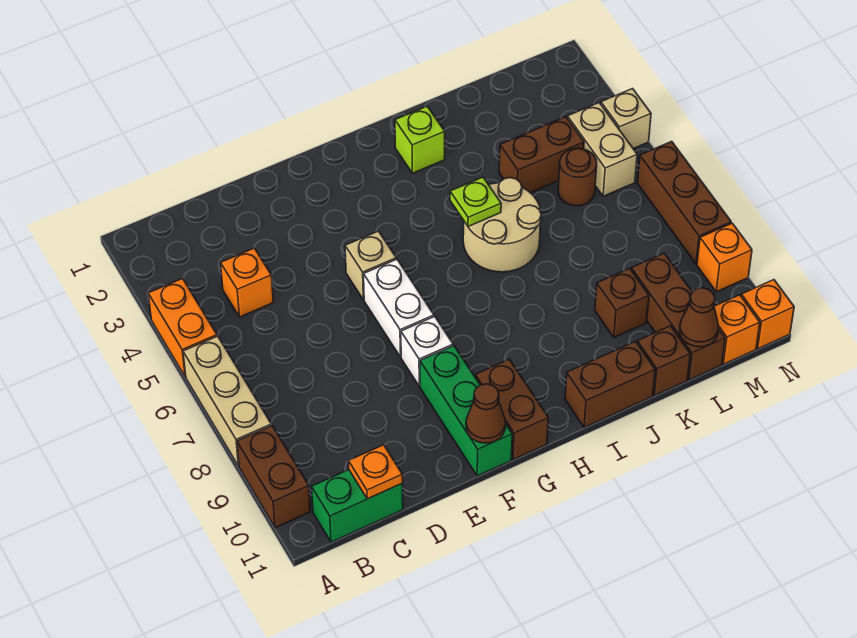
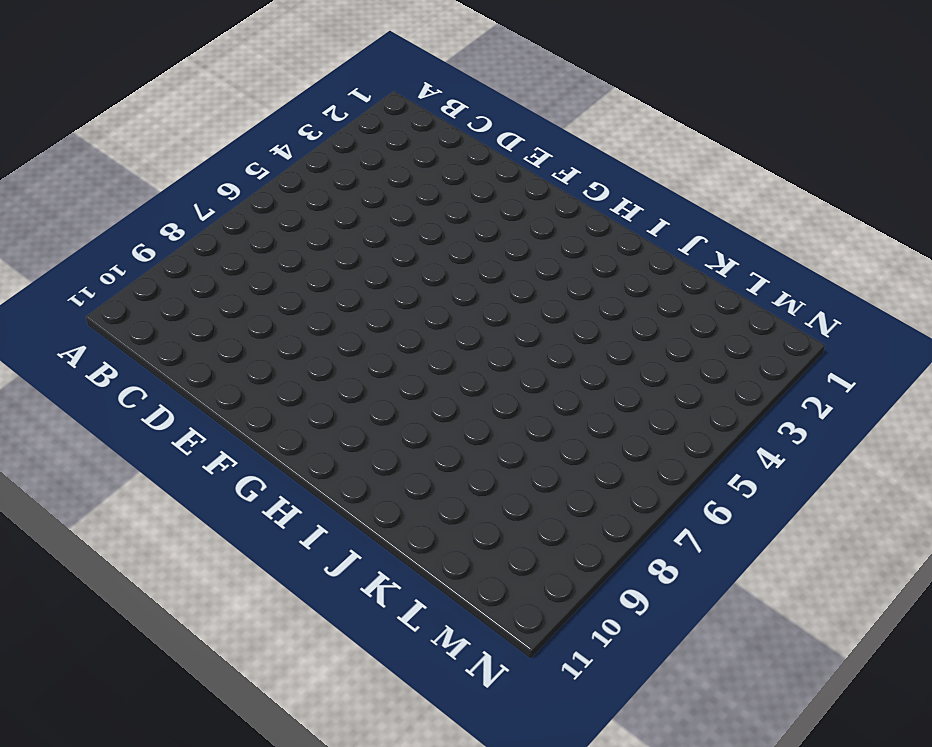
none -> orange 1x2 brick [148,278,217,377]
none -> tan 1x3 brick [183,336,272,466]
none -> brown 1x2 brick [237,426,310,528]

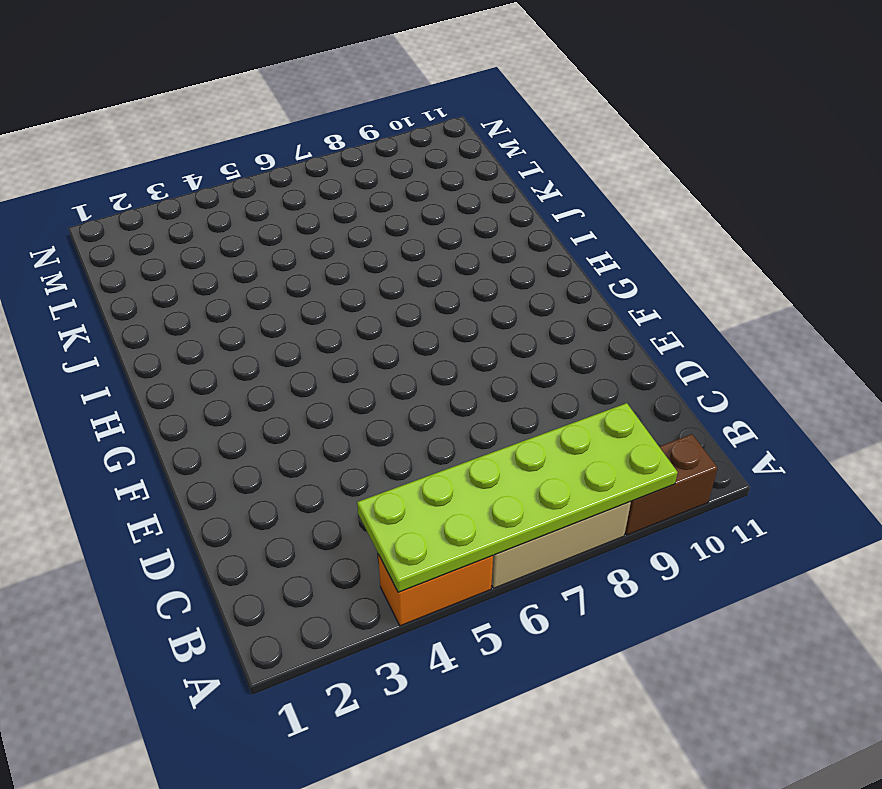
lime 2x6 plate [357,403,678,592] -> none
none -> green 1x2 brick [312,470,403,542]
none -> orange 1x1 brick [221,248,273,317]
none -> tan 1x1 brick [345,231,396,300]

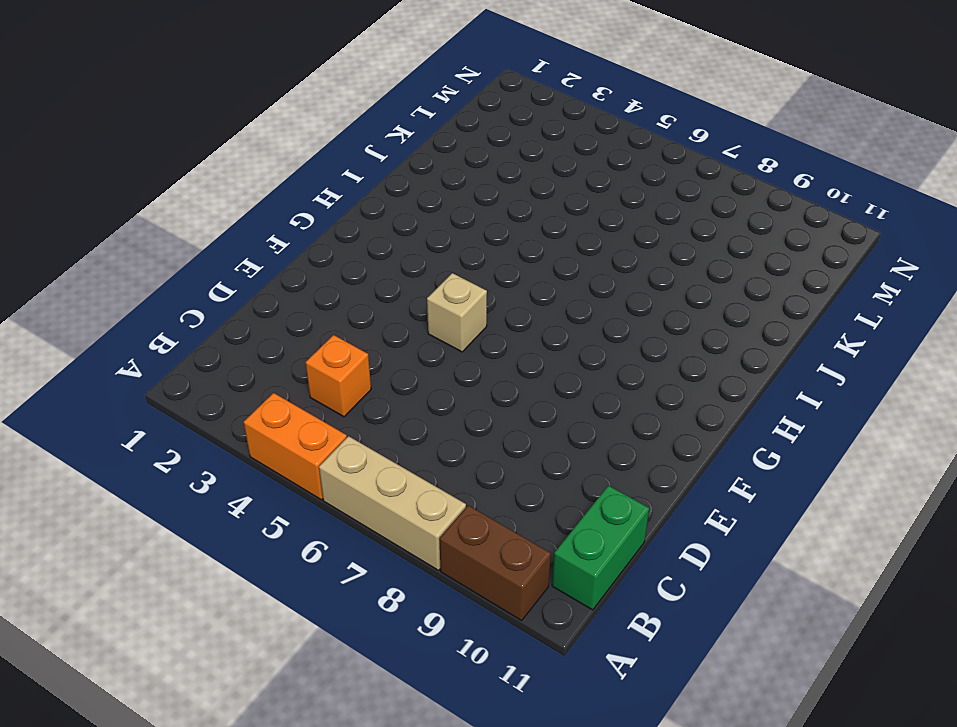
none -> white 1x2 brick [364,259,434,357]
none -> white 1x1 brick [401,317,453,386]
none -> green 1x3 brick [420,346,512,476]

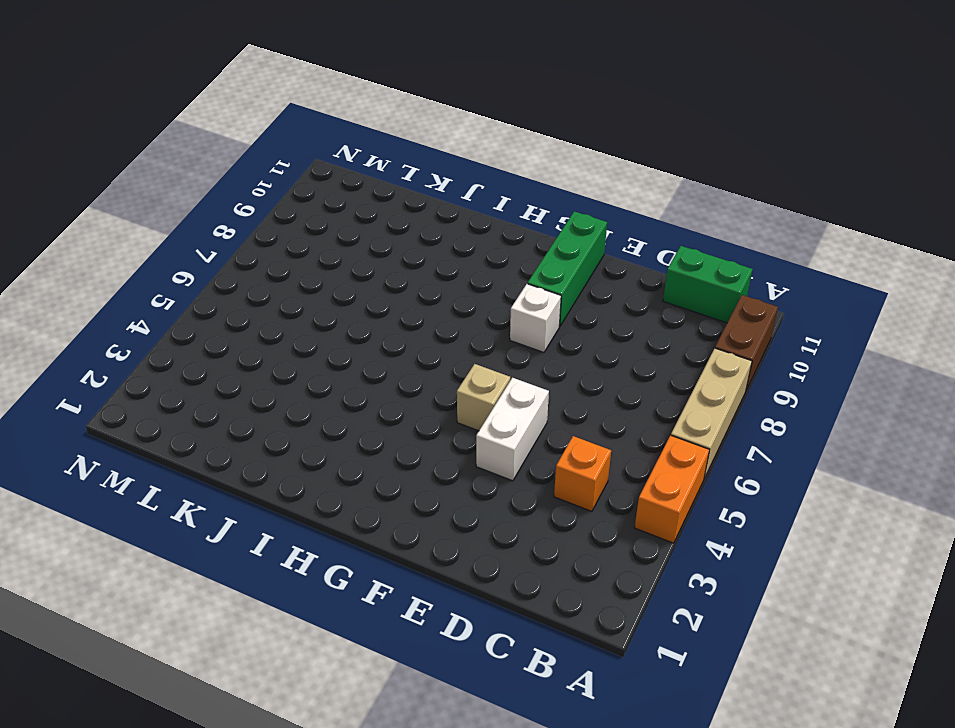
white 1x2 brick [476,378,549,481] -> white 1x2 brick moved to [364,259,434,357]
none -> brown 1x2 brick [475,359,548,460]
none -> lime 1x1 brick [395,106,445,173]
none -> tan 2x2 round brick [463,178,541,272]

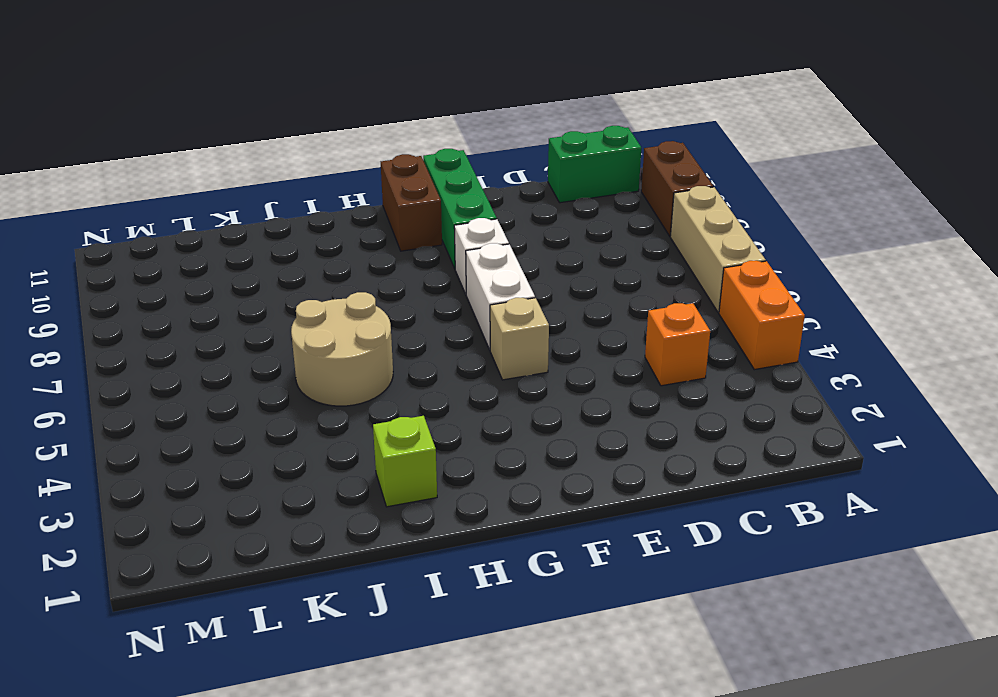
none -> brown 1x2 brick [565,342,655,427]
none -> brown 1x2 brick [499,117,584,193]
none -> brown 1x1 brick [595,268,649,337]

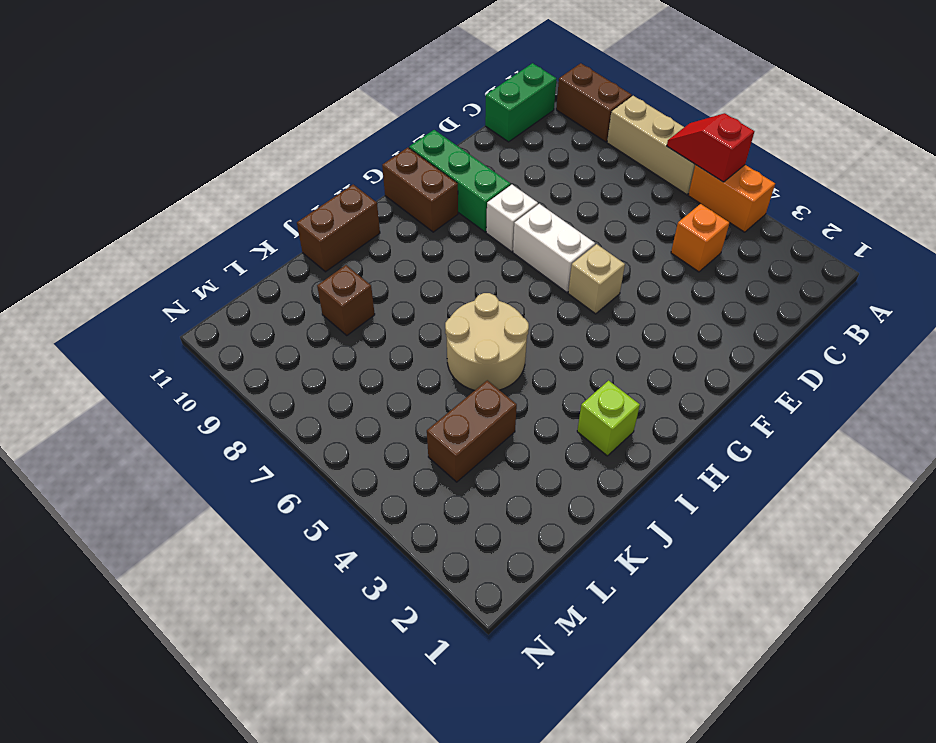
red 1x2 slope [667,113,754,182] -> none
none -> brown 1x1 brick [637,326,690,396]
none -> brown 1x1 round brick [558,148,597,206]
none -> brown 1x3 brick [631,253,725,380]

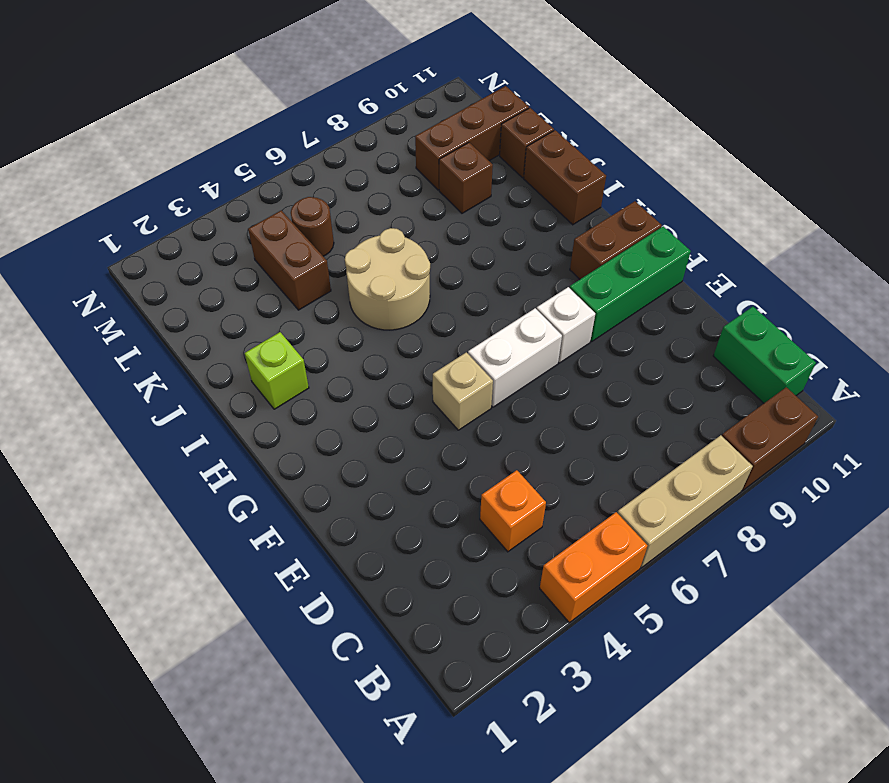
none -> tan 1x2 brick [567,103,637,196]
none -> orange 1x1 brick [714,295,760,364]
none -> tan 1x1 brick [601,89,651,149]

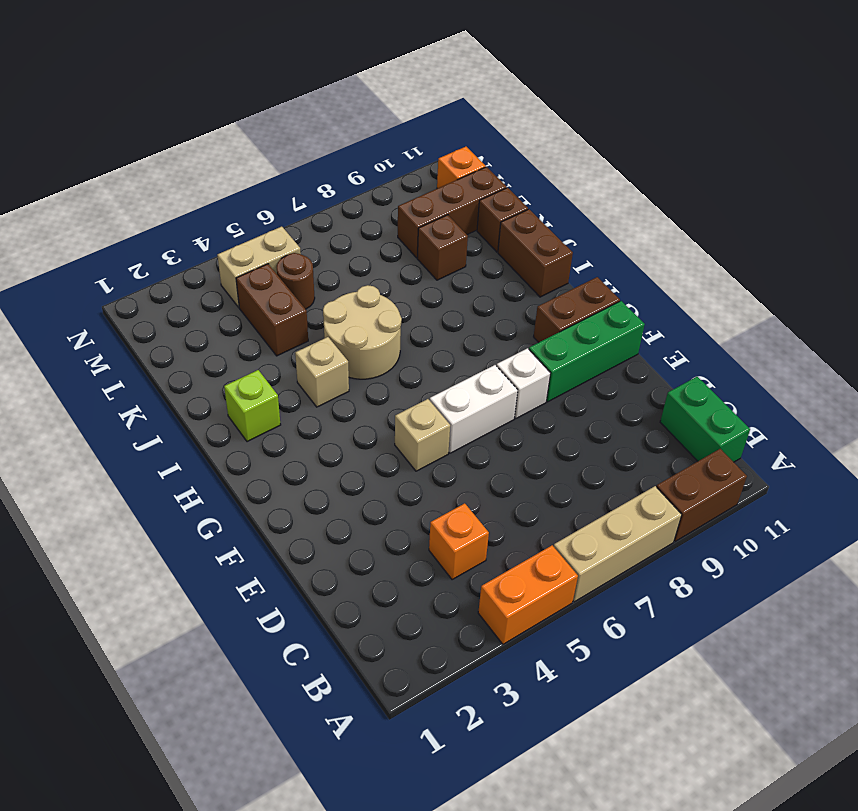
tan 1x1 brick [295,337,349,407] -> tan 1x1 brick moved to [601,89,651,149]
none -> brown 1x3 brick [638,141,731,264]
none -> orange 1x1 brick [697,223,752,292]
none -> orange 1x1 brick [741,280,794,349]

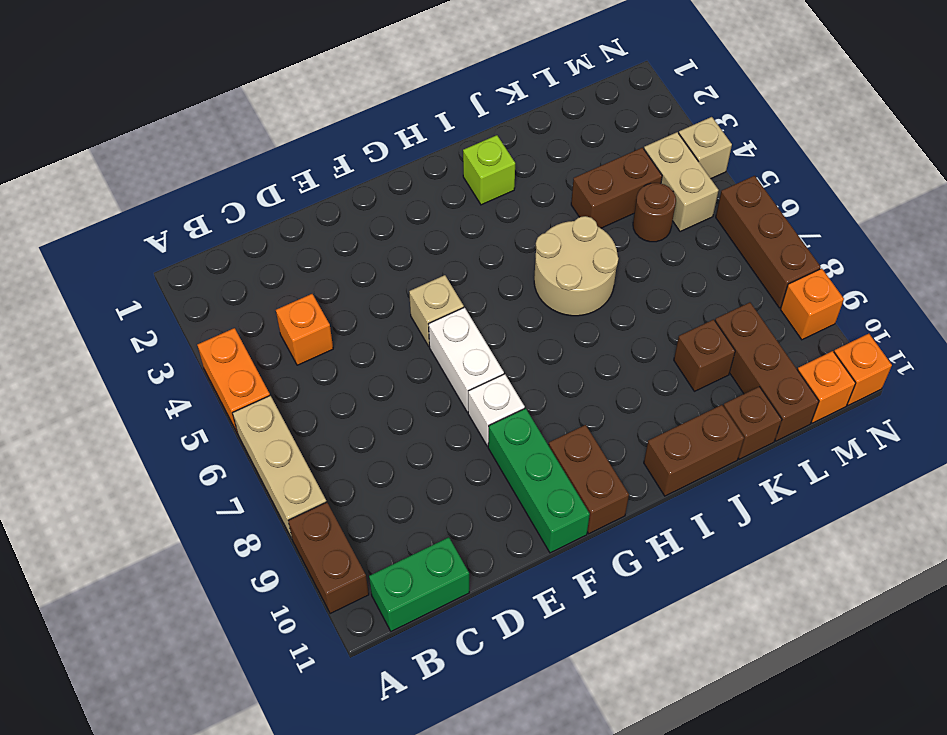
none -> orange 1x1 plate [349,445,403,499]
none -> brown 1x1 cone [466,384,505,443]
none -> lime 1x1 plate [450,177,501,227]

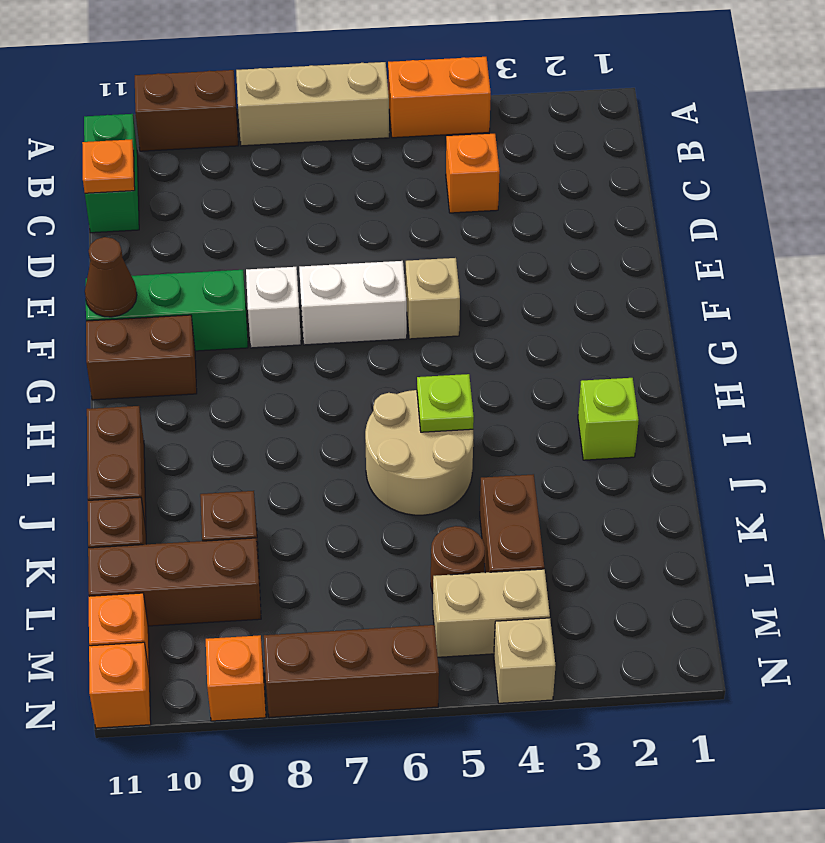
none -> brown 1x1 cone [680,288,719,347]

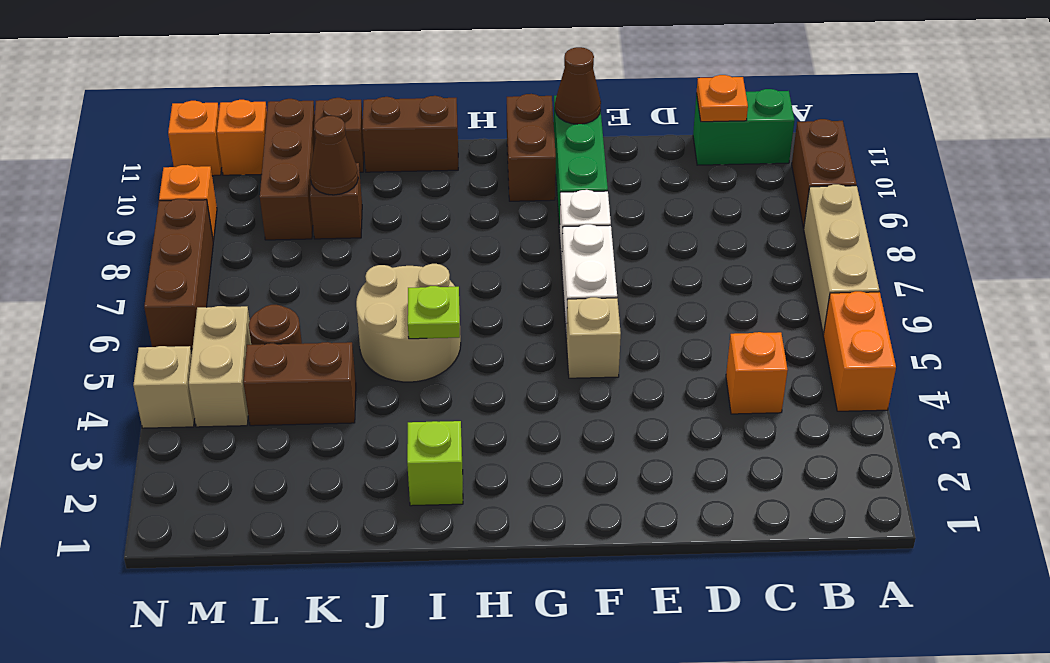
brown 1x1 cone [310,116,358,195] -> brown 1x1 cone moved to [680,288,719,347]

